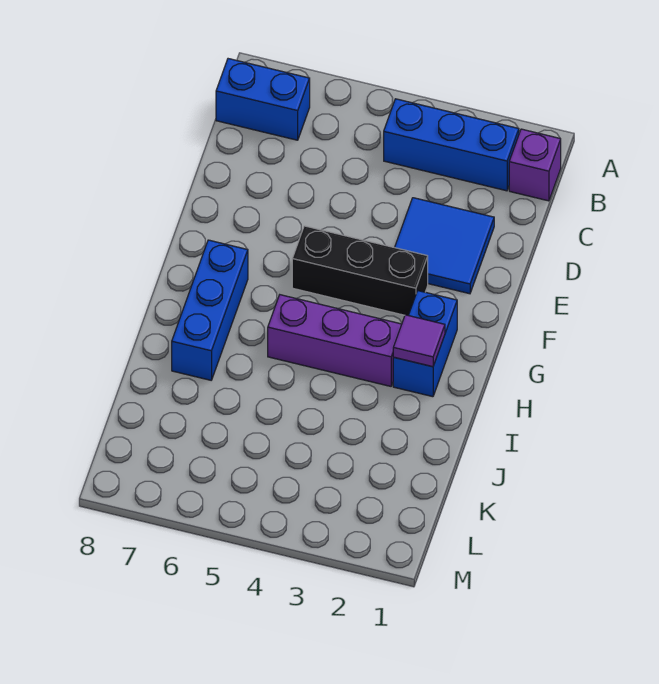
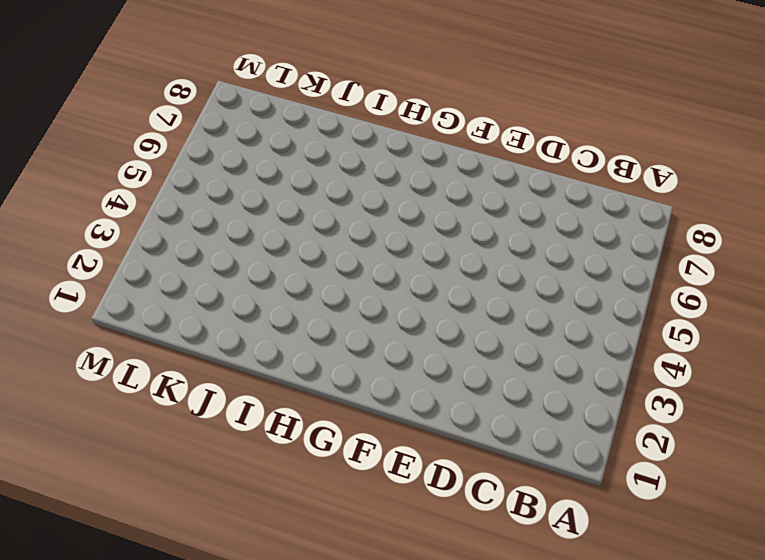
none -> purple 1x1 brick [509,129,561,201]
none -> blue 1x3 brick [384,99,519,191]

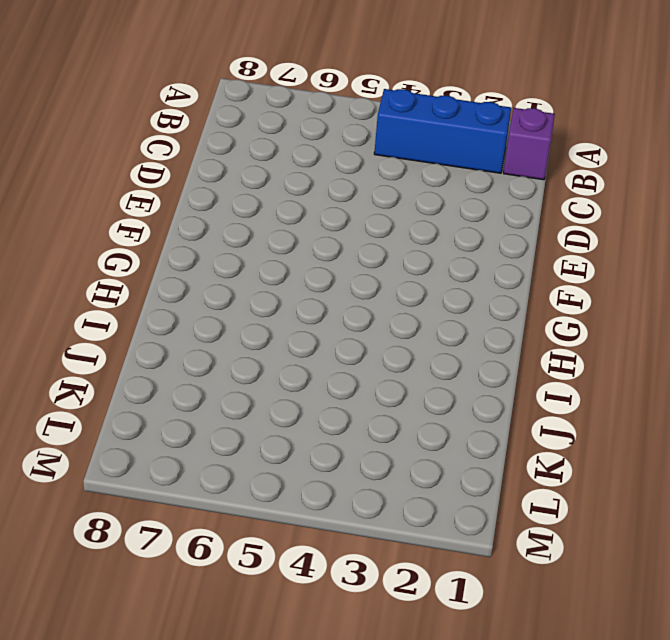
none -> blue 1x2 brick [216,59,310,140]
none -> blue 2x2 tile [395,198,494,294]

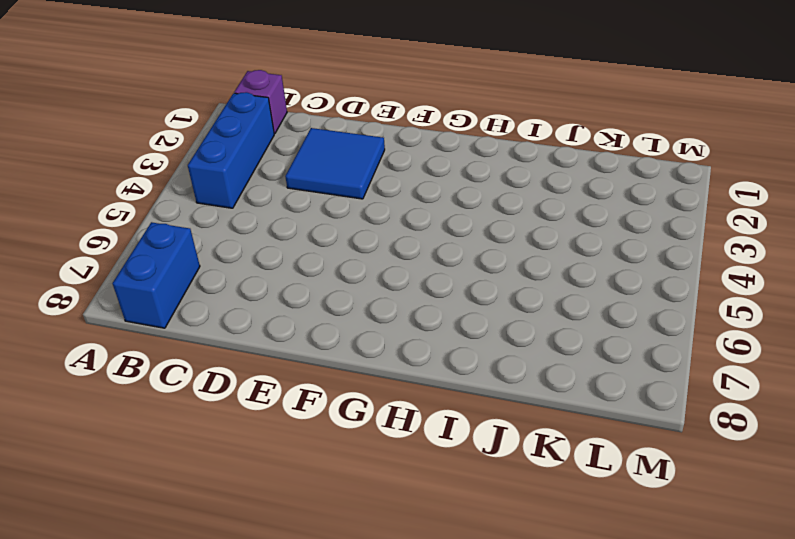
none -> black 1x3 brick [292,226,428,315]
none -> blue 1x2 brick [393,291,457,397]

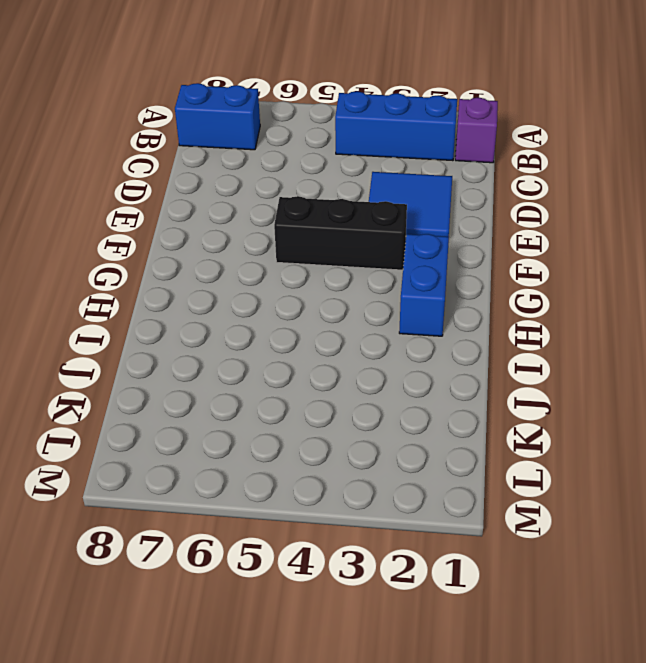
none -> blue 1x3 brick [172,240,248,380]
none -> purple 1x3 brick [268,295,402,386]

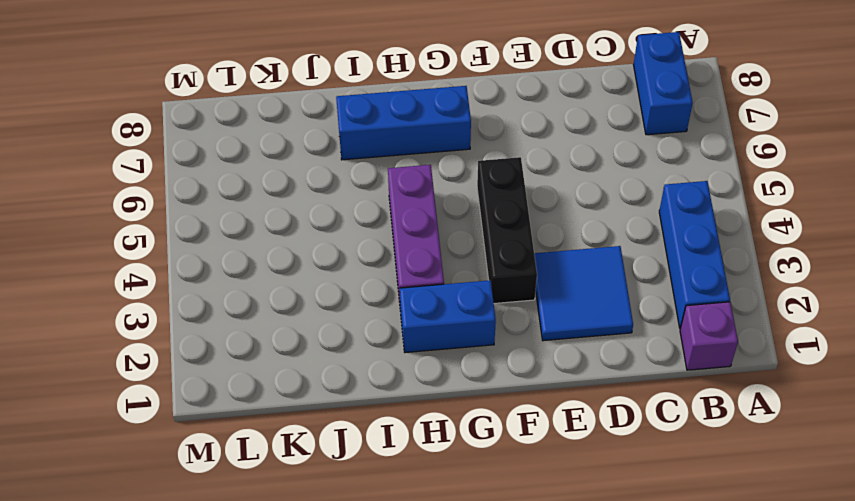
none -> purple 1x1 tile [393,315,445,367]

